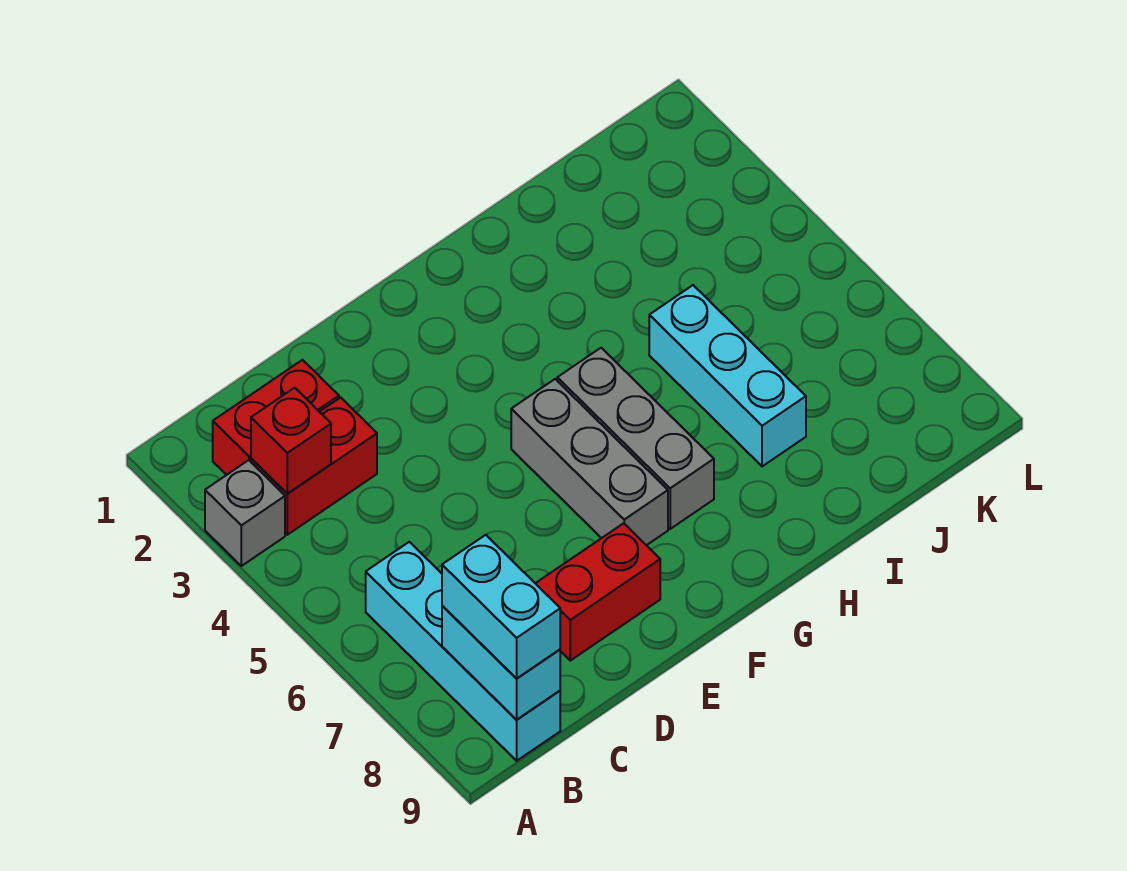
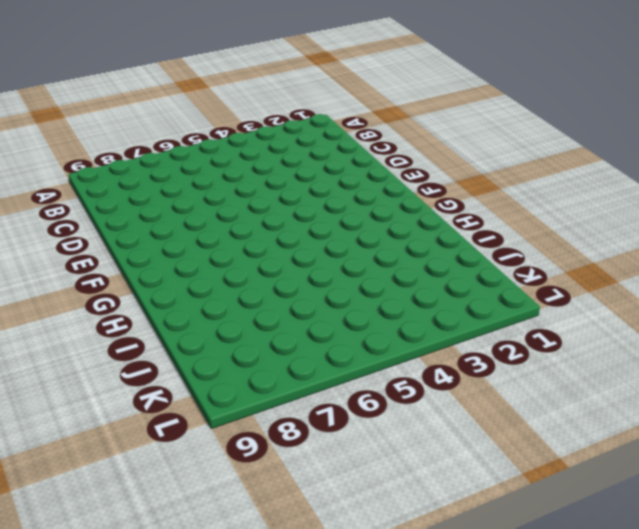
none -> grey 1x1 brick [205,460,285,566]
none -> red 1x2 brick [213,360,339,475]

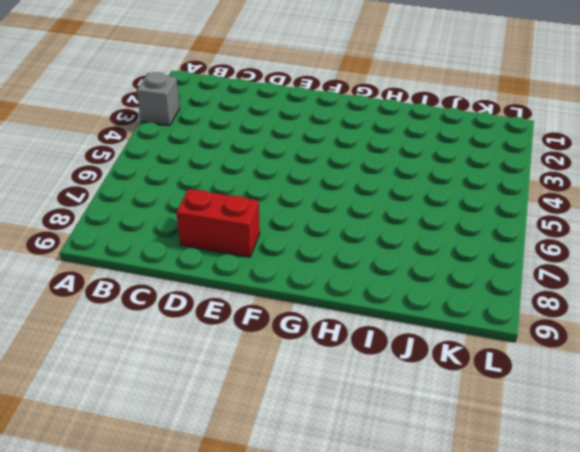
none -> red 1x2 brick [213,360,339,475]
none -> red 1x2 brick [251,398,377,535]

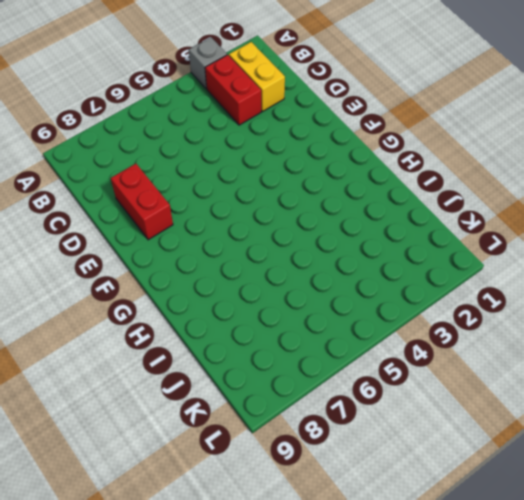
yellow 1x2 brick [229,42,285,112] -> red 1x2 brick [213,360,339,475]
none -> cyan 1x4 brick [366,542,560,761]
none -> grey 1x3 brick [511,379,668,545]

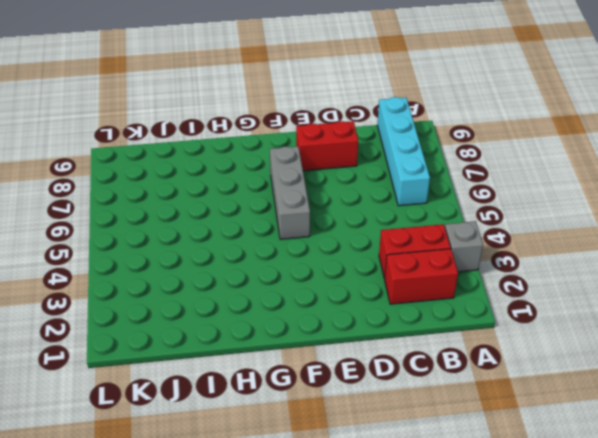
none -> grey 1x3 brick [557,348,714,529]
none -> cyan 1x3 brick [649,285,806,466]

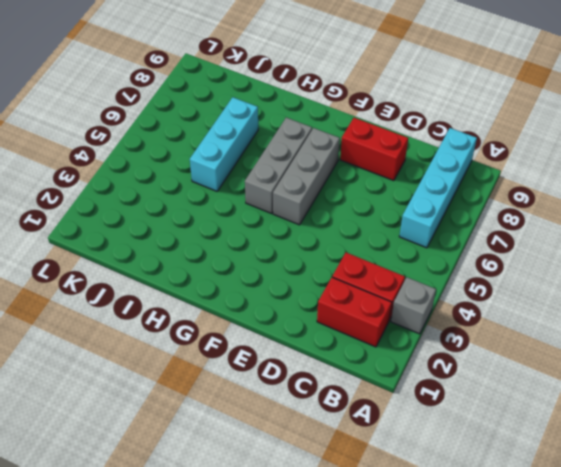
none -> red 1x1 brick [251,388,331,494]
none -> cyan 1x2 brick [442,606,560,719]

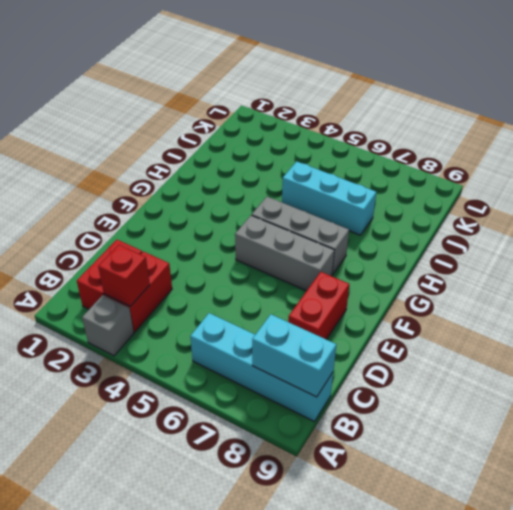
none -> cyan 1x2 brick [442,535,560,679]

